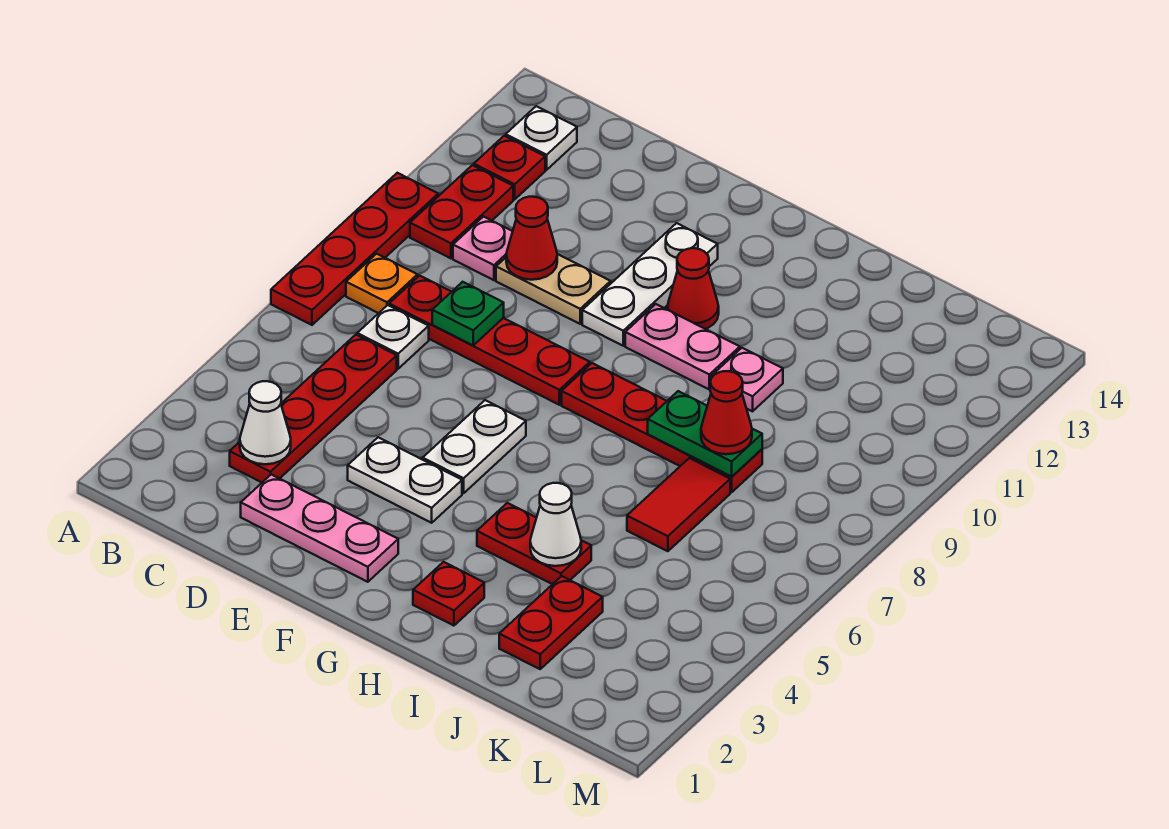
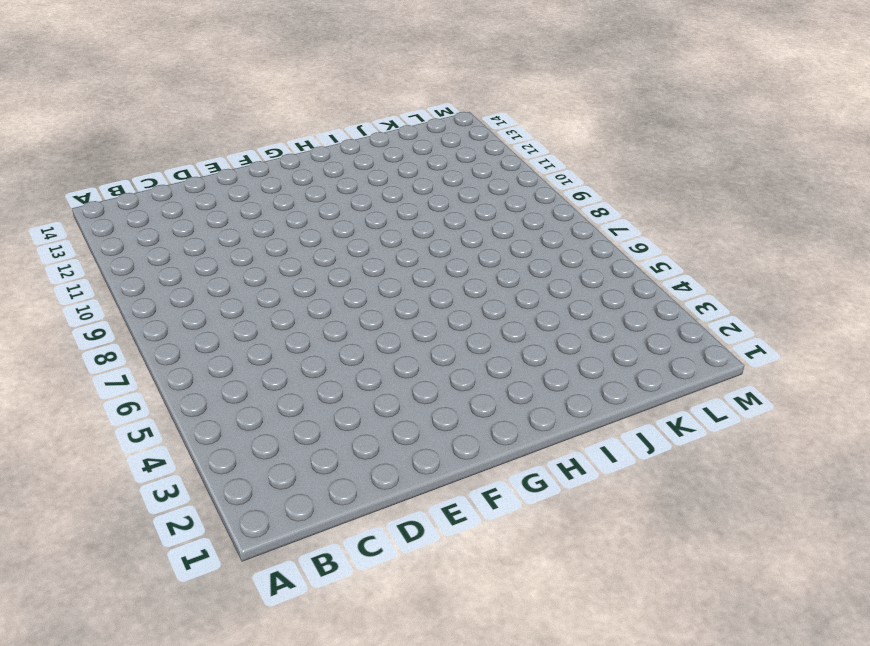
none -> red 1x4 plate [271,173,438,325]
none -> orange 1x1 plate [346,254,418,313]
none -> red 1x2 plate [410,165,513,258]

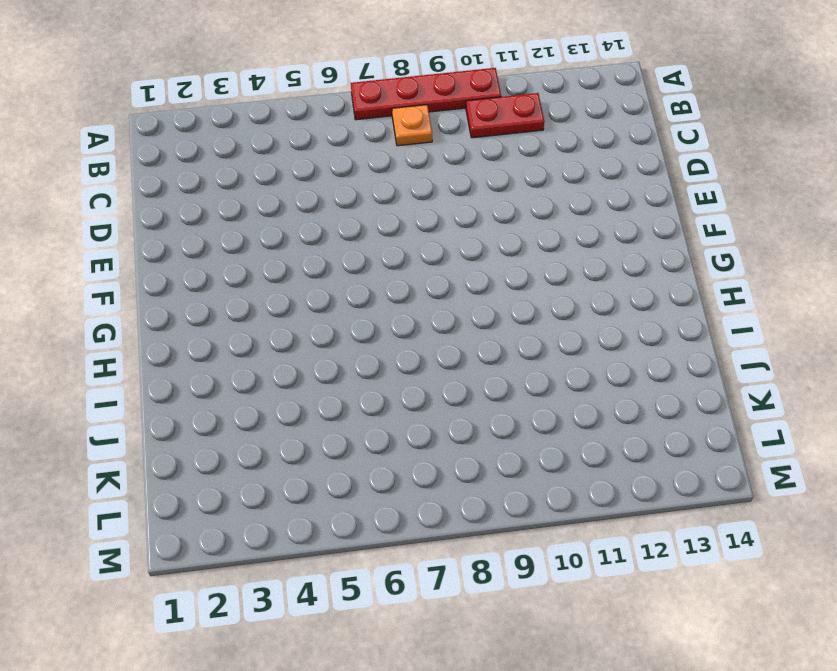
none -> red 1x1 plate [474,136,545,199]
none -> white 1x1 plate [506,106,577,170]
none -> red 1x4 plate [230,335,397,482]

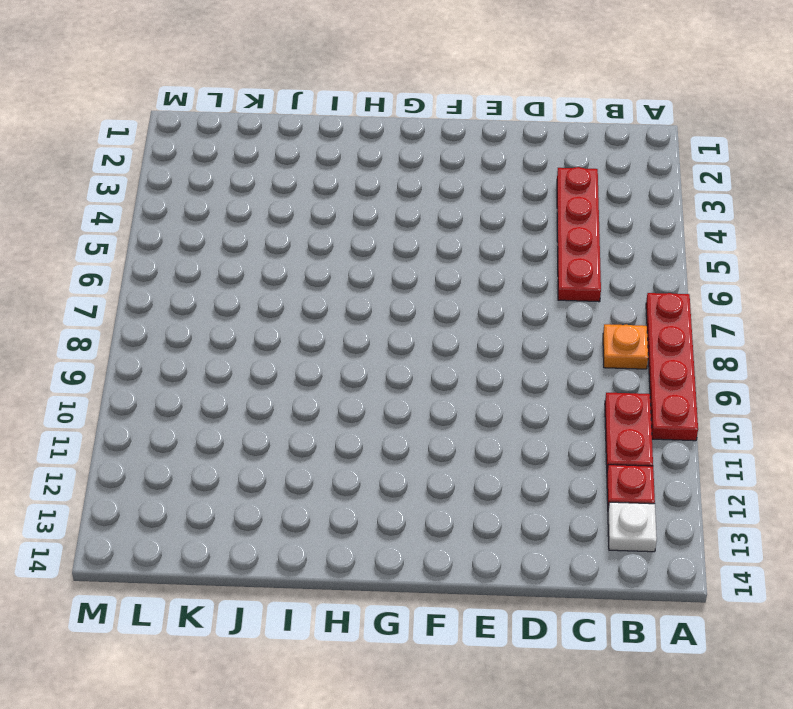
none -> white 1x1 plate [357,305,429,369]
none -> red 1x4 plate [389,276,590,405]
none -> pink 1x1 plate [453,217,513,280]

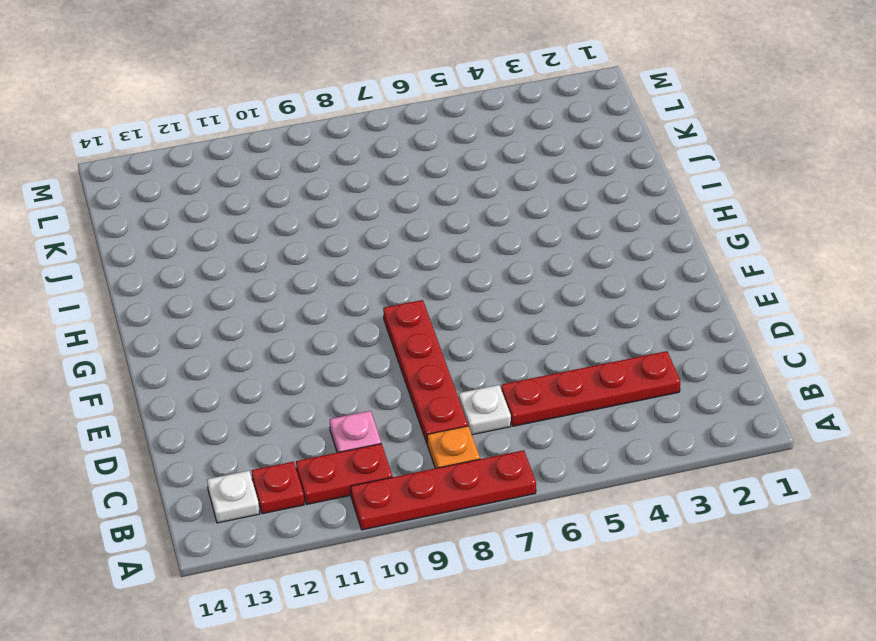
none -> pink 1x3 plate [241,474,398,582]
none -> tan 1x2 plate [496,254,611,324]
none -> white 1x2 plate [348,437,462,523]

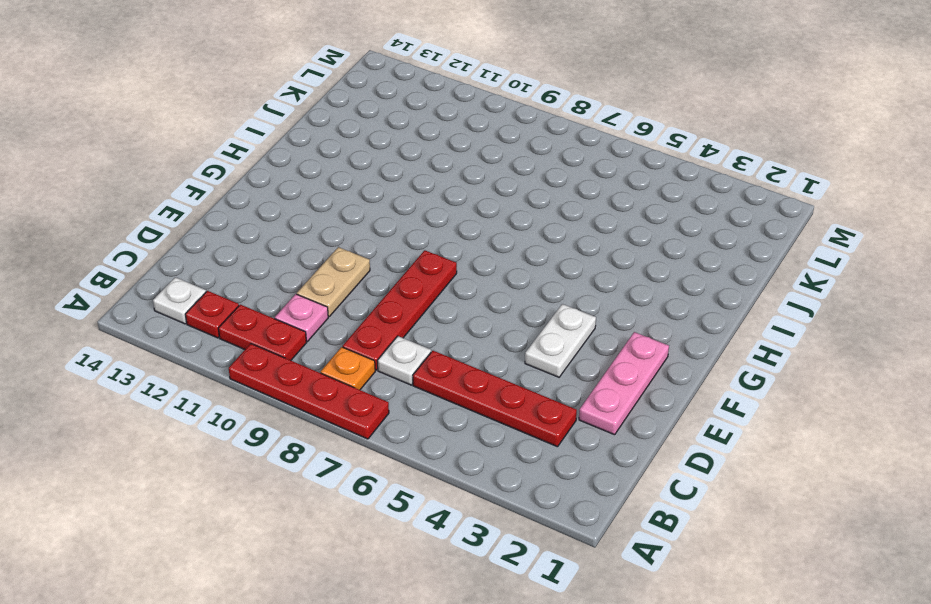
none -> white 1x2 plate [423,400,526,493]
none -> white 1x3 plate [582,223,718,346]
none -> red 1x4 plate [562,363,762,492]

